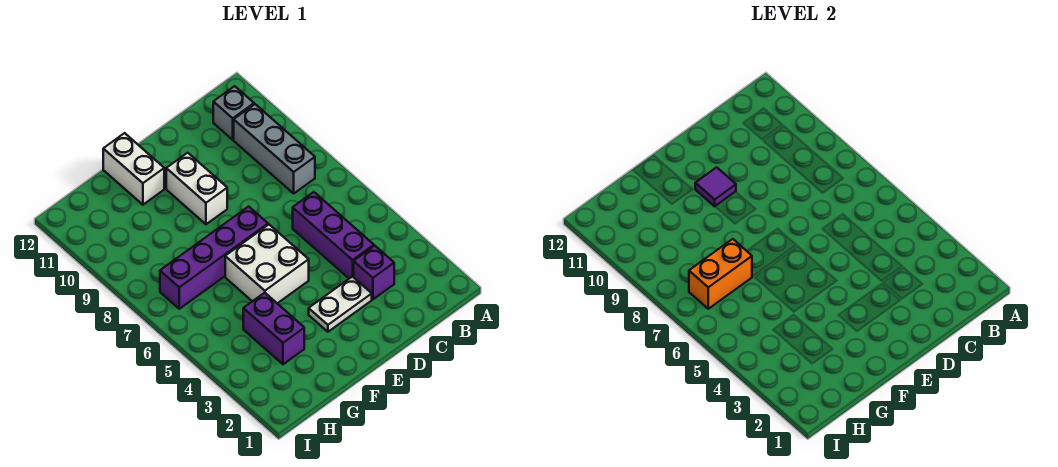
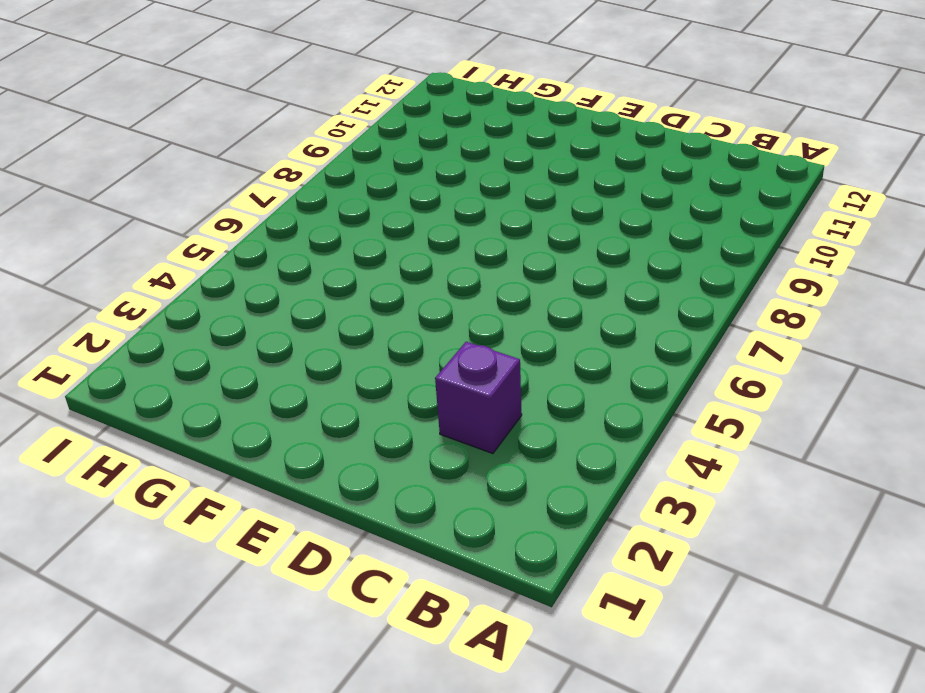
none -> grey 1x3 brick [234,104,315,193]
none -> grey 1x1 brick [213,86,254,140]
none -> purple 1x3 brick [293,192,374,278]

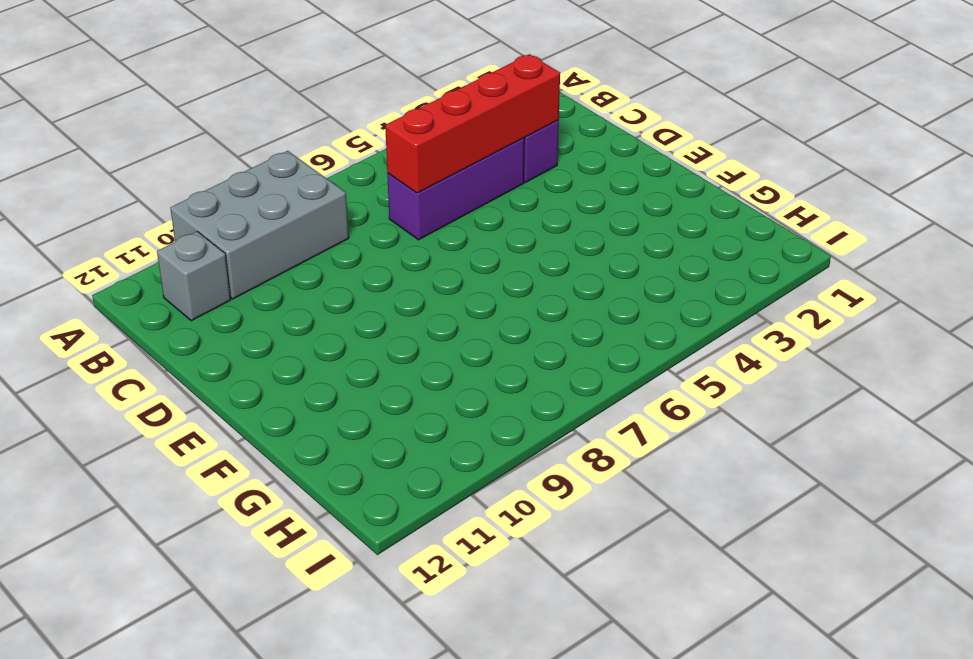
grey 2x3 brick [170,151,349,299] -> grey 1x3 brick [234,104,315,193]
red 1x4 brick [385,54,560,193] -> none
none -> white 1x2 plate [309,276,372,332]
none -> white 2x2 brick [225,225,309,303]
none -> purple 1x4 brick [160,206,268,309]

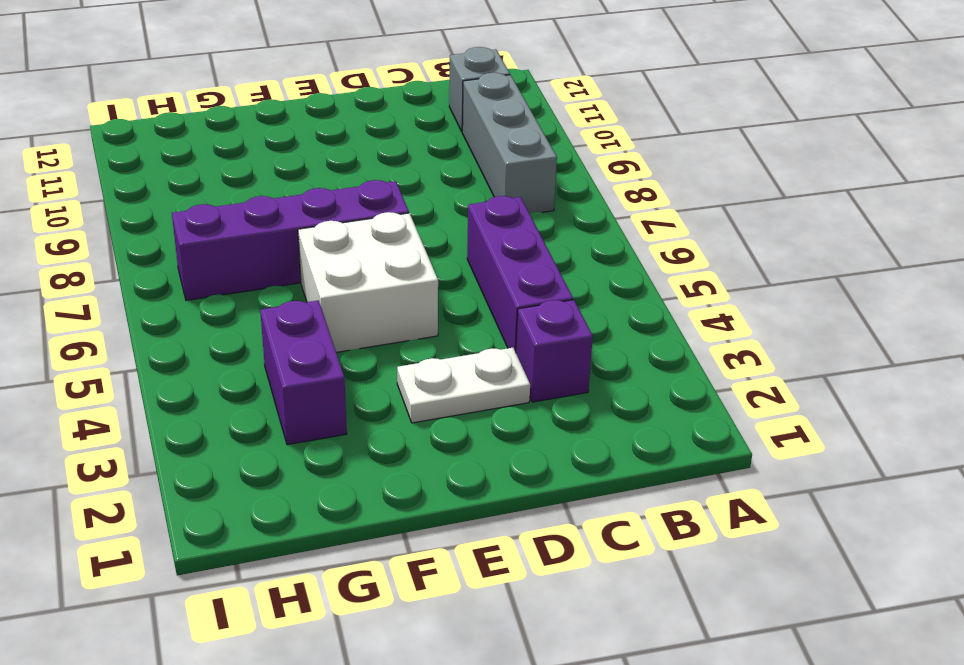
none -> white 1x2 brick [166,153,227,224]
none -> white 1x2 brick [103,133,164,205]
none -> purple 1x1 tile [695,167,736,206]

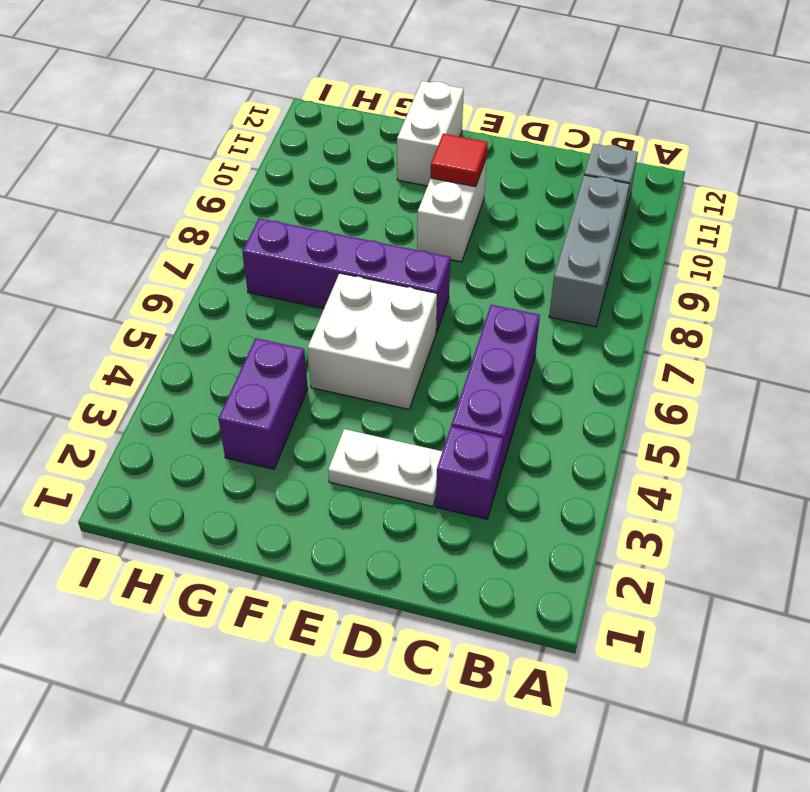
red 1x1 tile [431,134,488,187] -> purple 1x1 tile [695,167,736,206]
none -> orange 1x2 brick [689,239,752,309]

